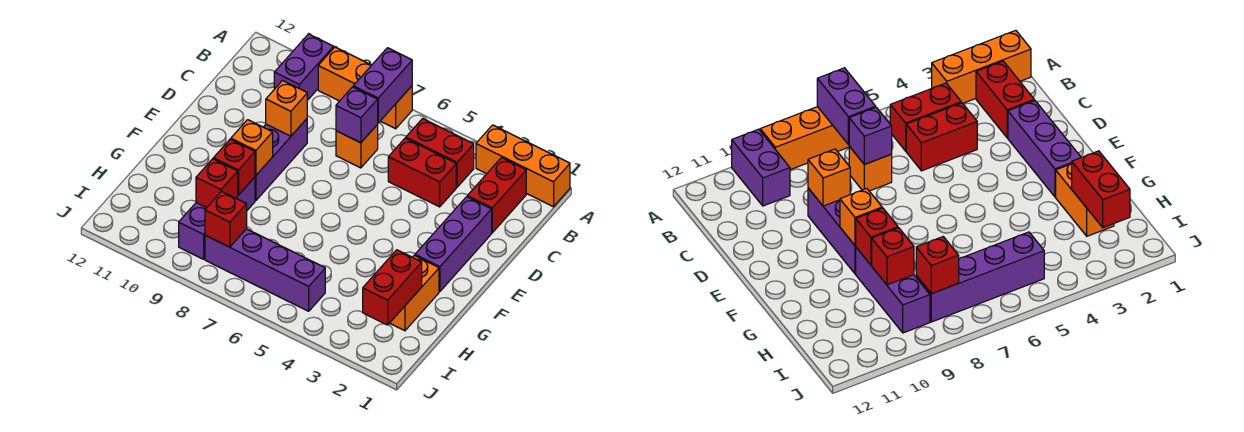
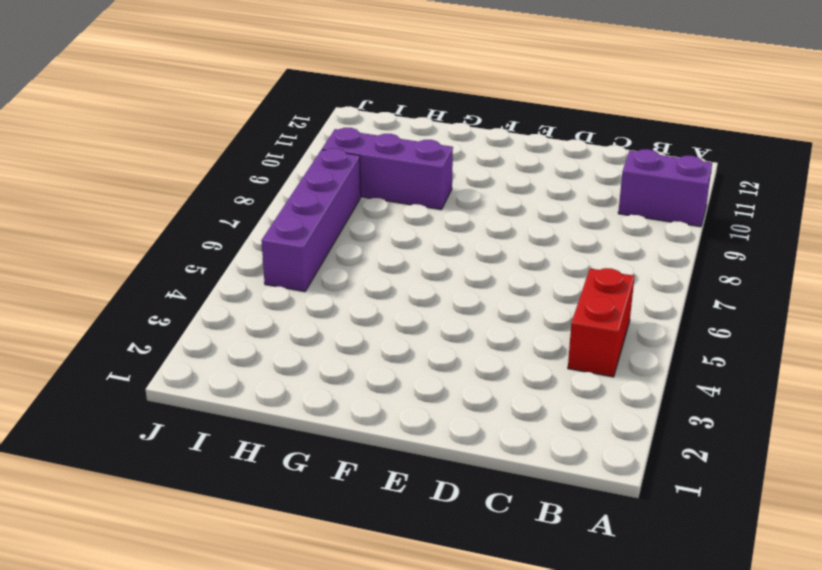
none -> orange 1x3 brick [476,125,570,207]
none -> orange 1x3 brick [318,47,412,129]
none -> red 1x2 brick [467,158,526,233]

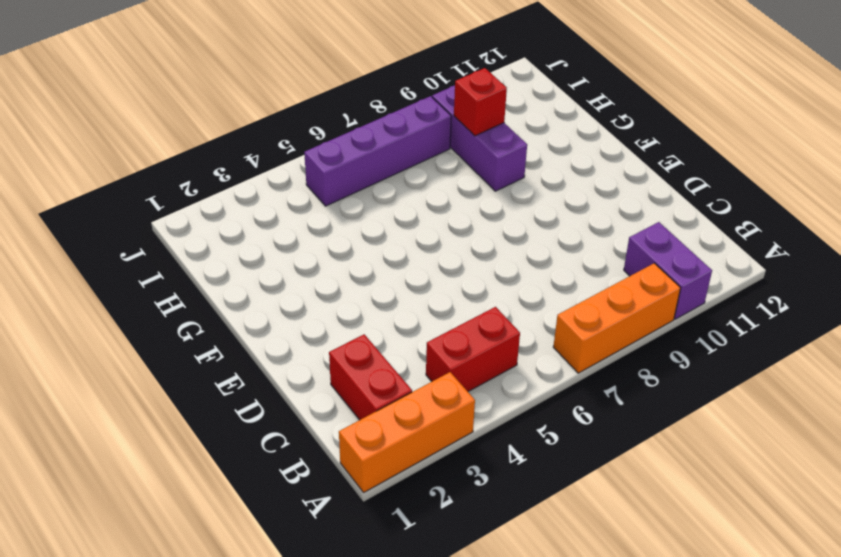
none -> red 1x2 brick [388,138,456,207]
none -> orange 1x1 brick [336,125,378,168]
none -> purple 1x3 brick [415,197,492,292]

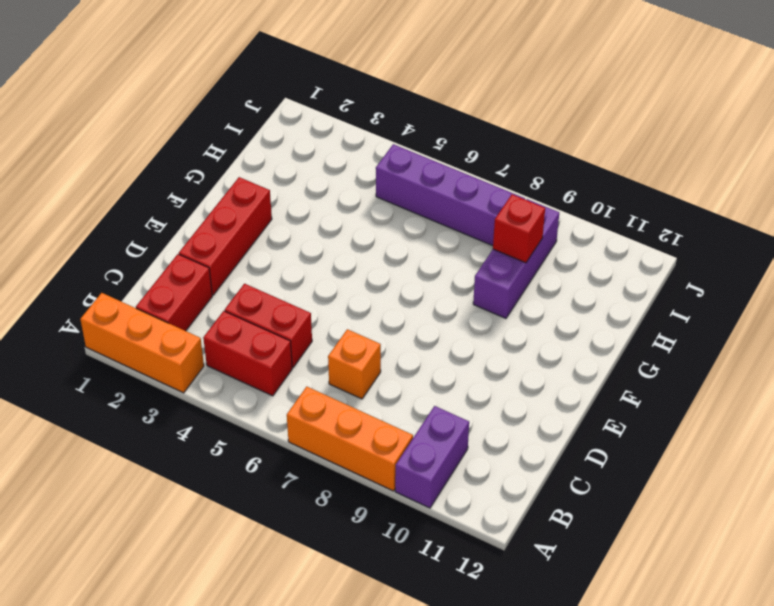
red 1x3 brick [179,177,272,295] -> purple 1x3 brick [415,197,492,292]
none -> purple 1x3 brick [255,119,307,201]
none -> orange 1x2 brick [390,256,439,331]
none -> purple 1x2 brick [353,48,412,123]

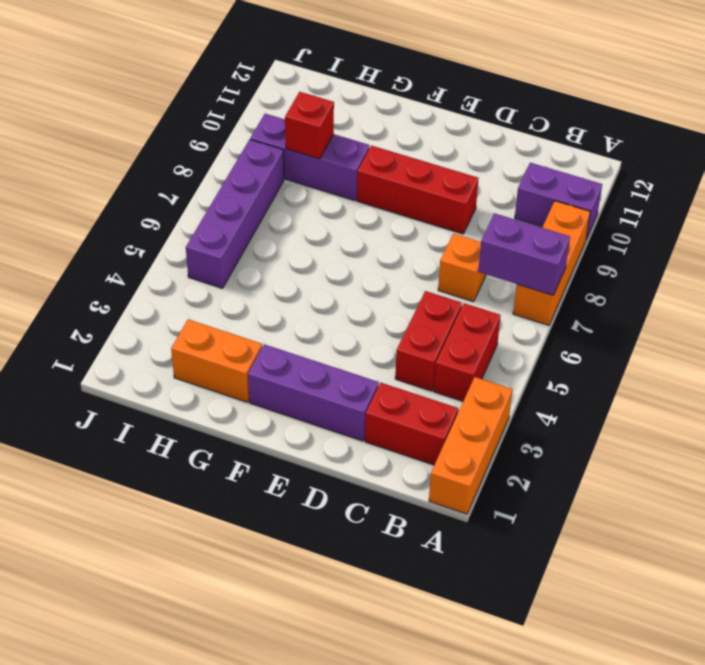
red 1x3 brick [357,146,478,234] -> purple 1x3 brick [255,119,307,201]
none -> purple 1x1 brick [336,87,378,143]
none -> orange 1x1 brick [266,81,307,136]
none -> orange 1x1 brick [231,120,273,175]

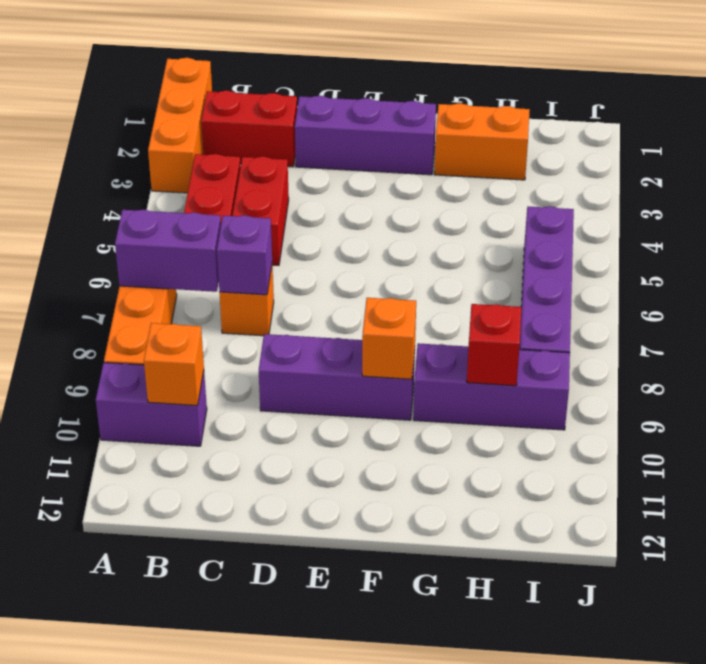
orange 1x1 brick [144,323,204,406] -> orange 1x1 brick moved to [266,81,307,136]
none -> red 1x1 brick [213,139,255,195]
none -> red 1x2 brick [363,250,422,325]
none -> red 1x1 brick [205,191,247,247]

